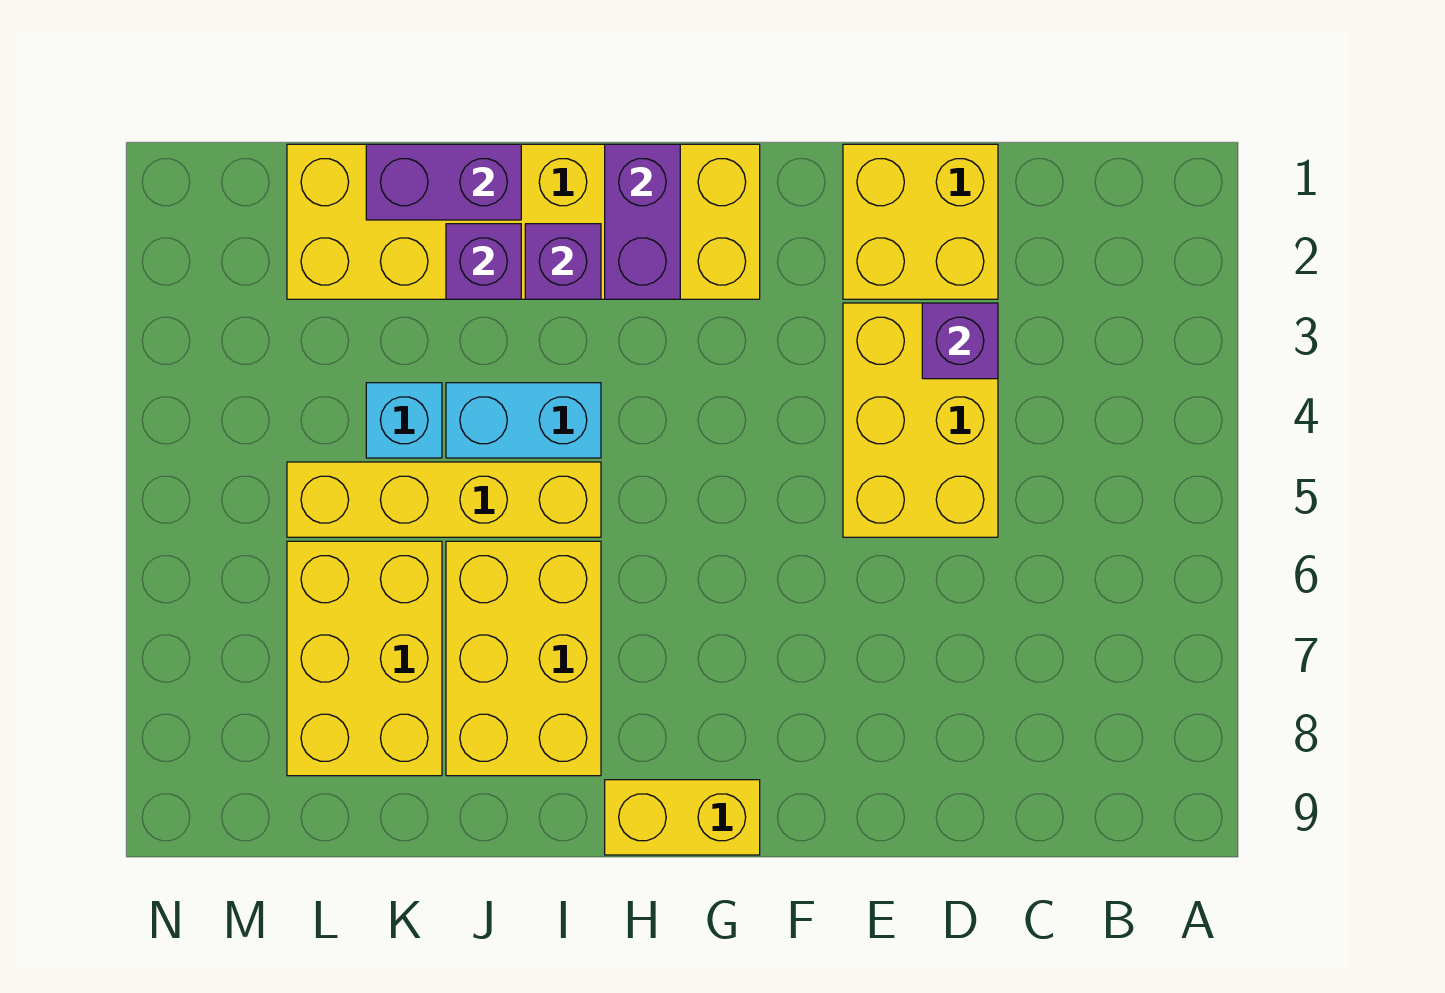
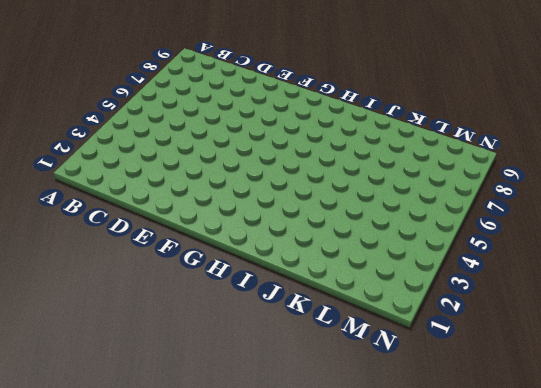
none -> yellow 2x2 brick [843,144,998,299]
none -> yellow 2x3 brick [843,303,998,537]
none -> yellow 2x6 brick [287,144,760,299]

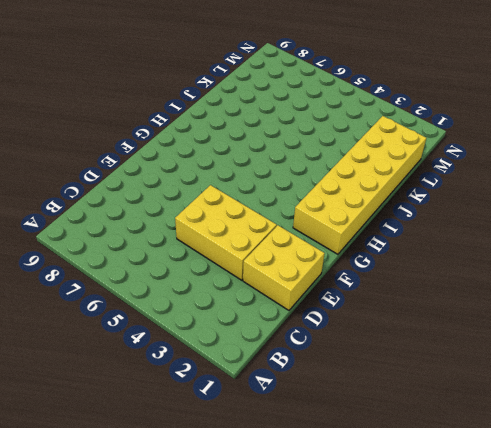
none -> yellow 1x2 brick [605,780,760,855]
none -> cyan 1x2 brick [446,383,601,458]
none -> yellow 1x4 brick [287,462,601,537]

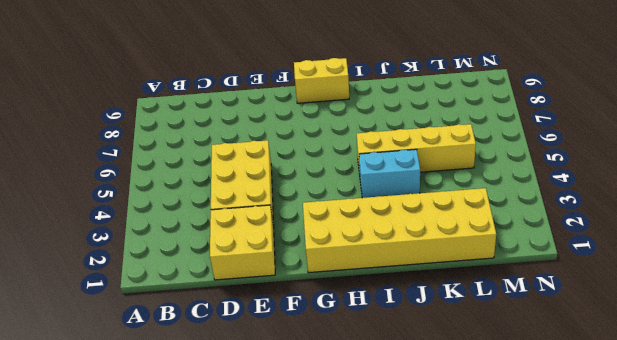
none -> yellow 2x3 brick [446,541,601,776]
none -> cyan 1x1 brick [366,383,442,458]
none -> yellow 2x3 brick [287,541,442,776]

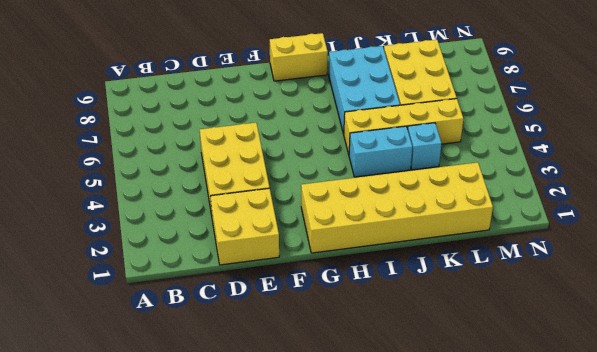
cyan 2x3 brick [329,46,400,134] -> yellow 2x3 brick [446,541,601,776]
none -> purple 1x1 brick [922,303,998,379]
none -> purple 1x2 brick [605,144,680,299]
none -> purple 1x1 brick [525,224,601,299]

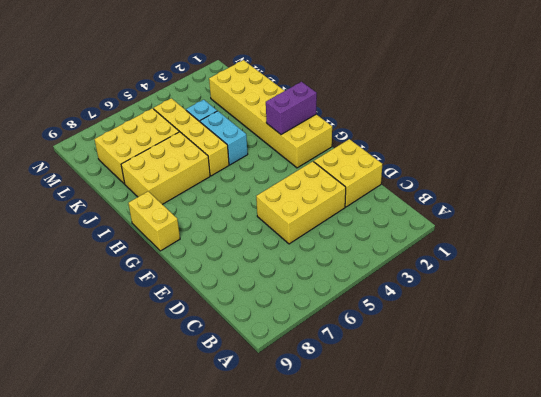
none -> purple 1x1 brick [922,303,998,379]
none -> purple 1x1 brick [525,224,601,299]
none -> purple 1x2 brick [366,144,521,220]

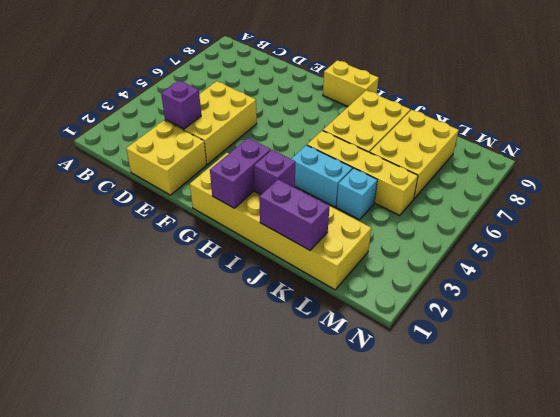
none -> purple 1x1 brick [446,224,521,299]

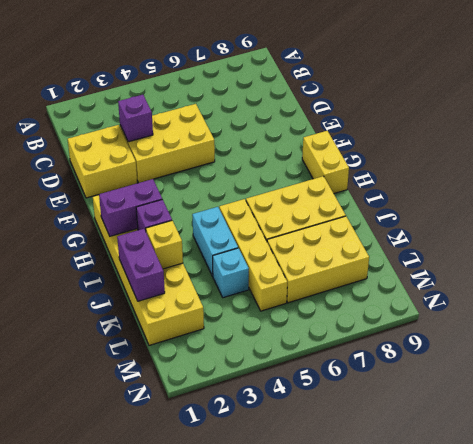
yellow 1x1 brick [146,221,183,269] -> purple 1x1 brick [446,224,521,299]

